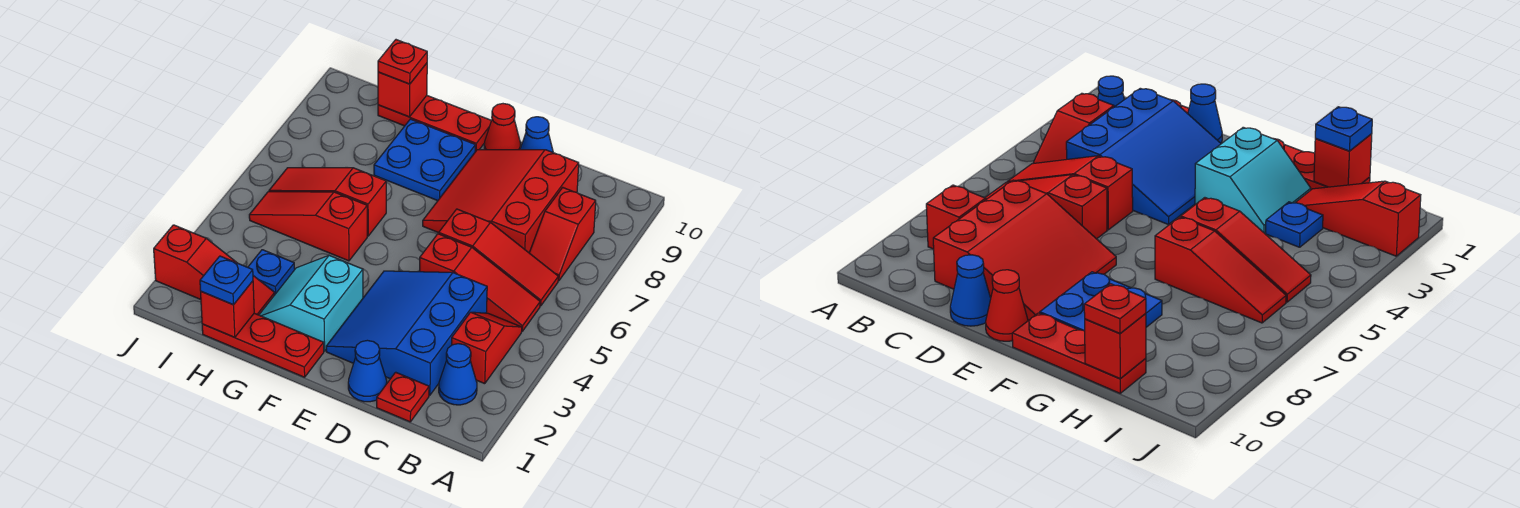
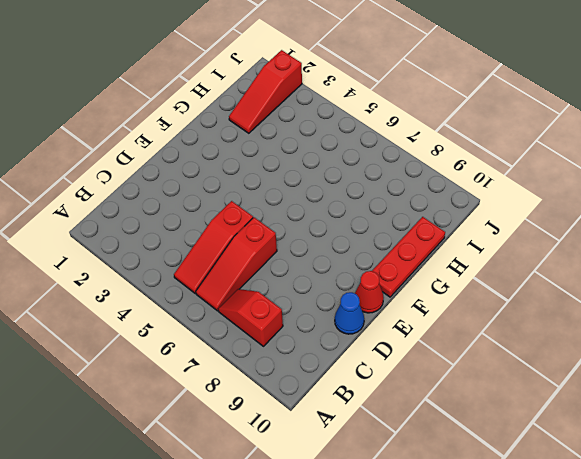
none -> blue 1x1 cone [439,344,477,405]
none -> red 1x2 slope [452,312,522,384]
none -> red 1x1 plate [377,372,429,422]

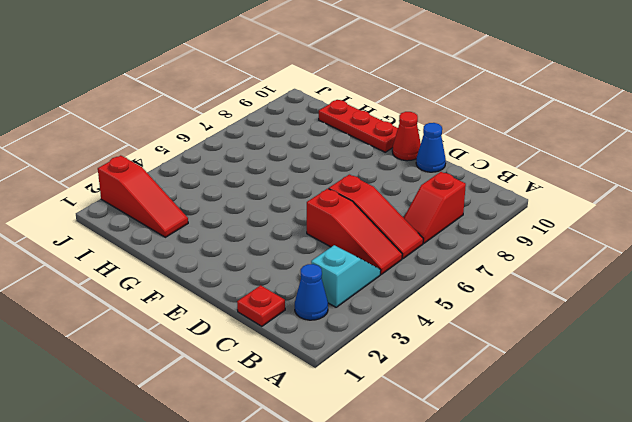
cyan 1x2 slope [311,245,381,307] -> red 1x2 slope [452,312,522,384]
none -> blue 3x3 slope [326,271,487,395]
none -> red 3x3 slope [423,150,579,253]
none -> blue 1x1 cone [348,340,387,402]

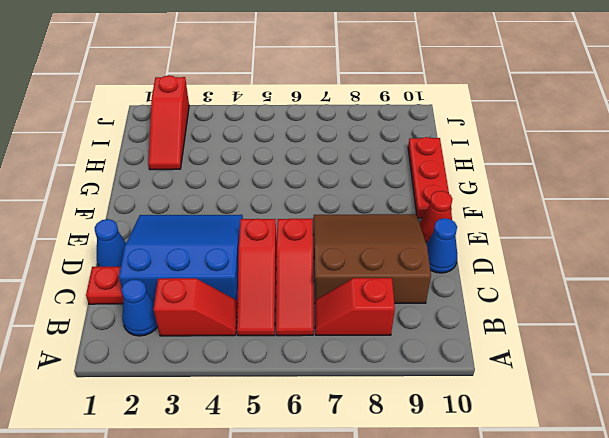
brown 3x3 slope [314,214,431,303] -> red 3x3 slope [423,150,579,253]
none -> red 1x3 plate [202,313,324,377]
none -> cyan 2x2 slope [259,255,363,351]
none -> blue 2x2 plate [374,119,475,201]

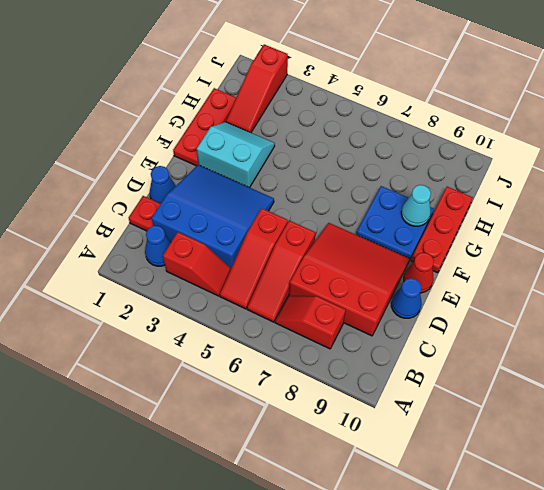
cyan 1x1 cone [401,185,431,226] -> none
none -> red 1x3 slope [249,192,367,261]
none -> red 1x3 slope [269,168,386,236]
none -> blue 1x1 plate [248,250,295,294]

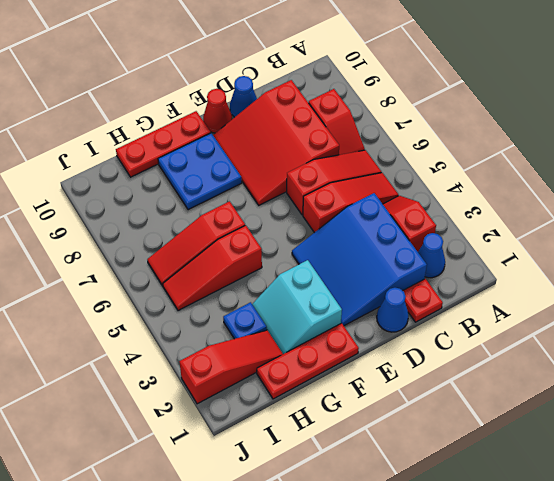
none -> red 1x1 brick [201,281,254,338]
none -> red 1x1 brick [378,63,427,117]
none -> blue 1x1 plate [200,256,253,305]

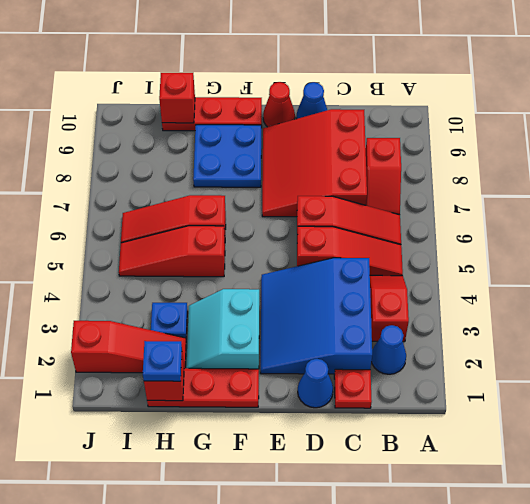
none -> red 1x1 plate [378,40,427,84]

